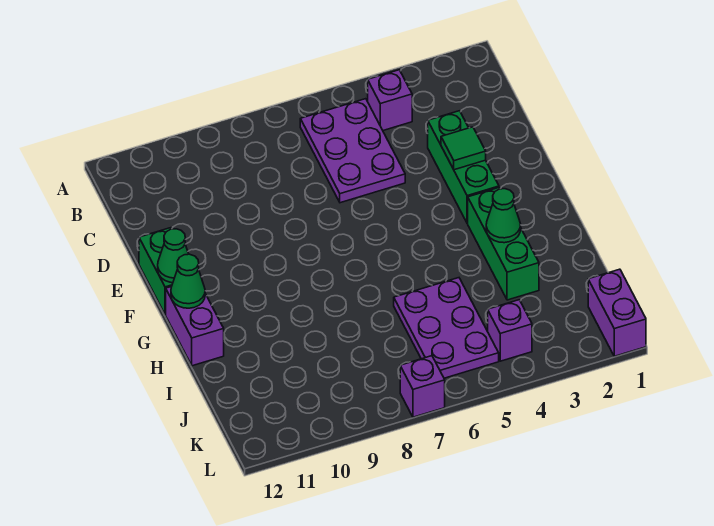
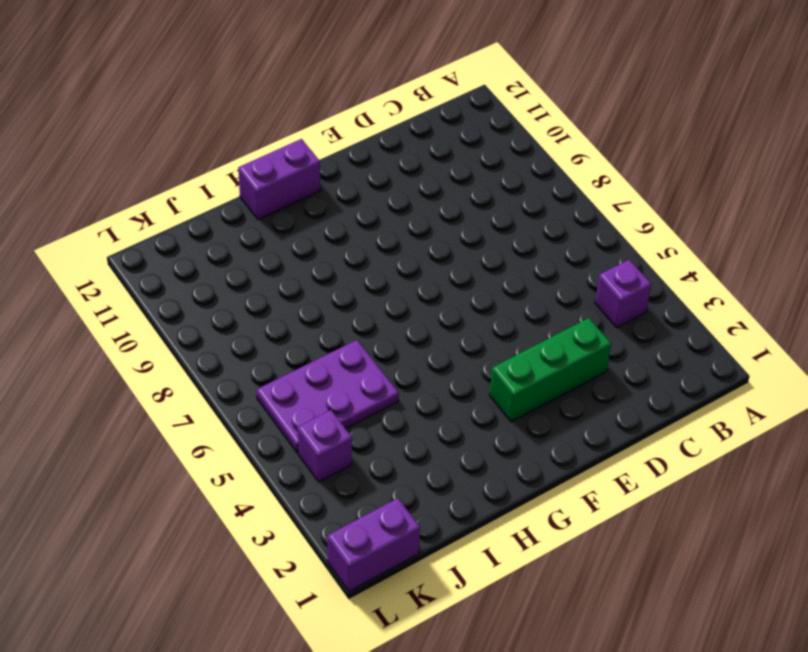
none -> purple 2x3 plate [300,99,405,203]
none -> green 1x2 brick [139,228,173,315]
none -> green 1x3 brick [468,187,539,300]

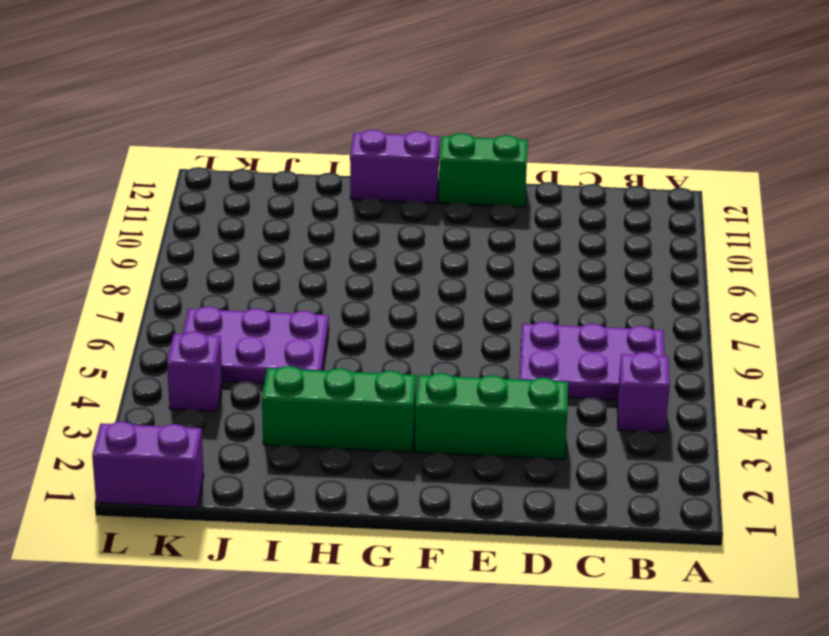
none -> purple 1x1 brick [400,356,445,417]
none -> green 1x1 tile [441,127,486,170]
none -> green 1x1 cone [158,229,188,283]

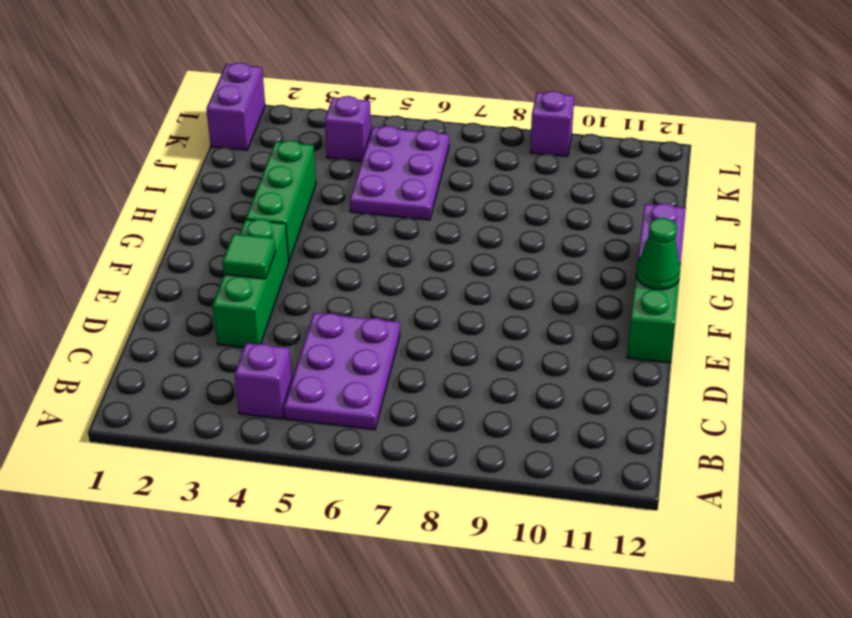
purple 1x1 brick [530,91,574,157] -> purple 1x1 brick moved to [400,356,445,417]
none -> green 1x1 cone [171,254,205,308]
none -> green 1x1 cone [486,189,521,243]

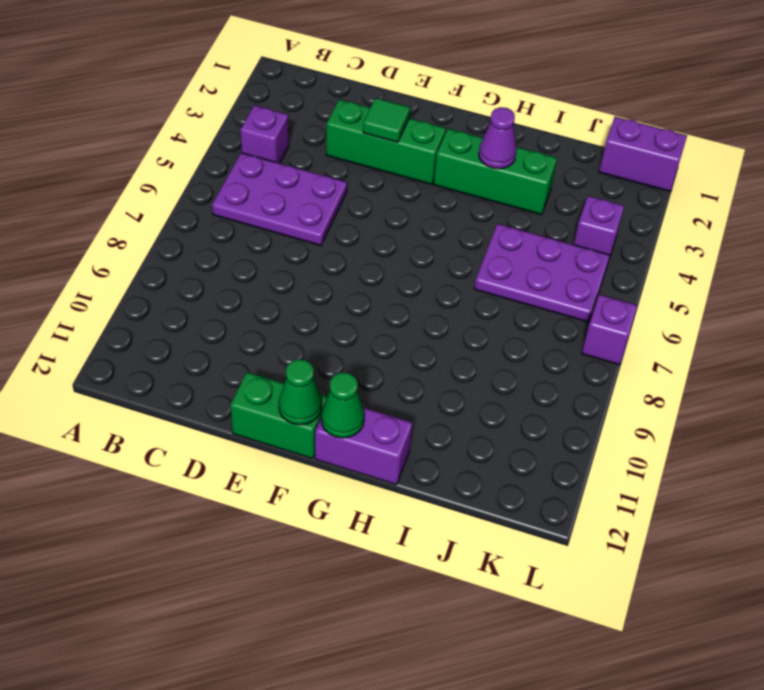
purple 1x1 cone [479,107,517,169] -> green 1x1 cone [486,189,521,243]

